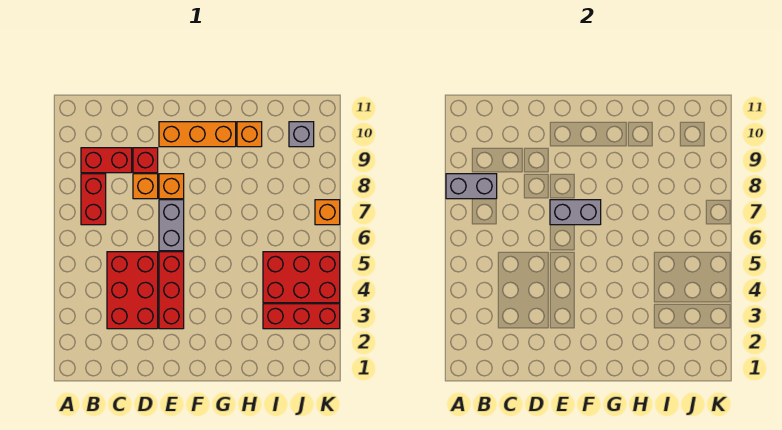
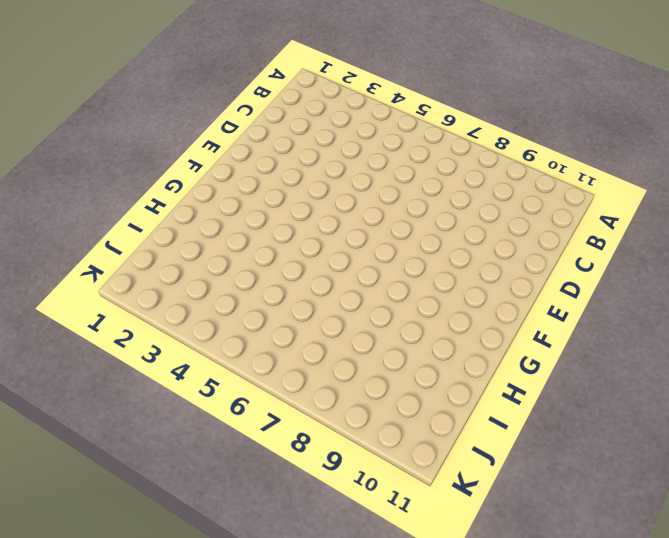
none -> red 1x2 brick [81,174,106,225]
none -> red 1x2 brick [81,148,132,173]
none -> red 2x3 brick [107,252,158,329]

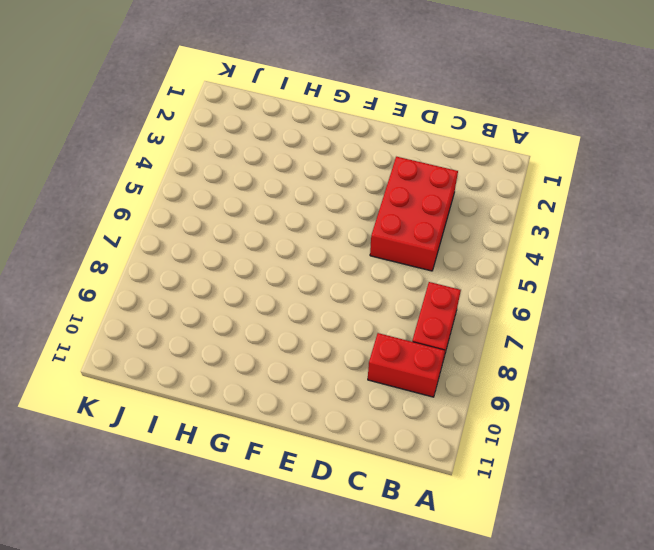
none -> orange 1x1 brick [133,174,158,199]
none -> red 1x1 brick [133,148,158,173]
none -> red 1x3 brick [159,252,184,329]

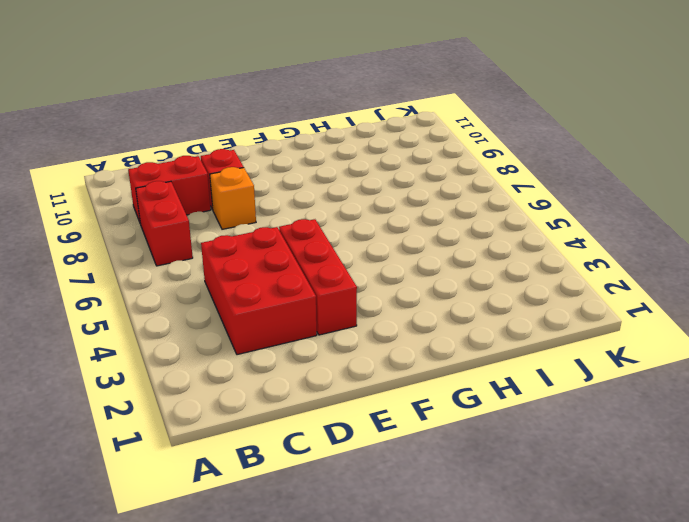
none -> grey 1x2 brick [159,200,184,251]
none -> orange 1x1 brick [159,174,184,199]
none -> orange 1x3 brick [159,122,236,147]

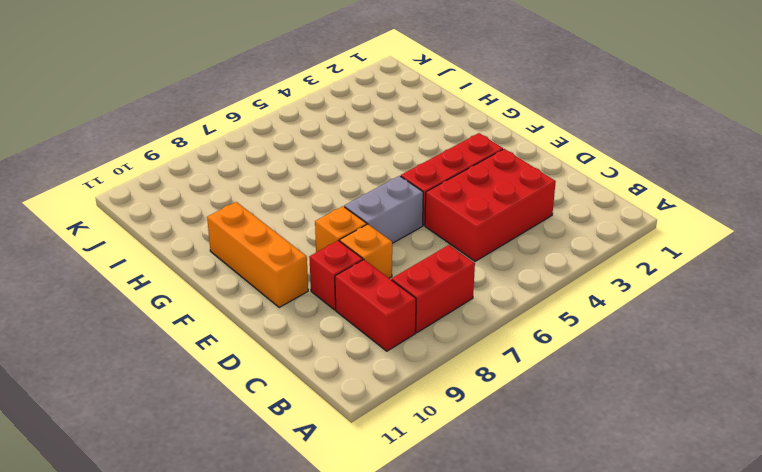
none -> orange 1x1 brick [237,122,262,147]
none -> red 1x3 brick [263,304,340,329]
none -> red 2x3 brick [263,252,340,303]

